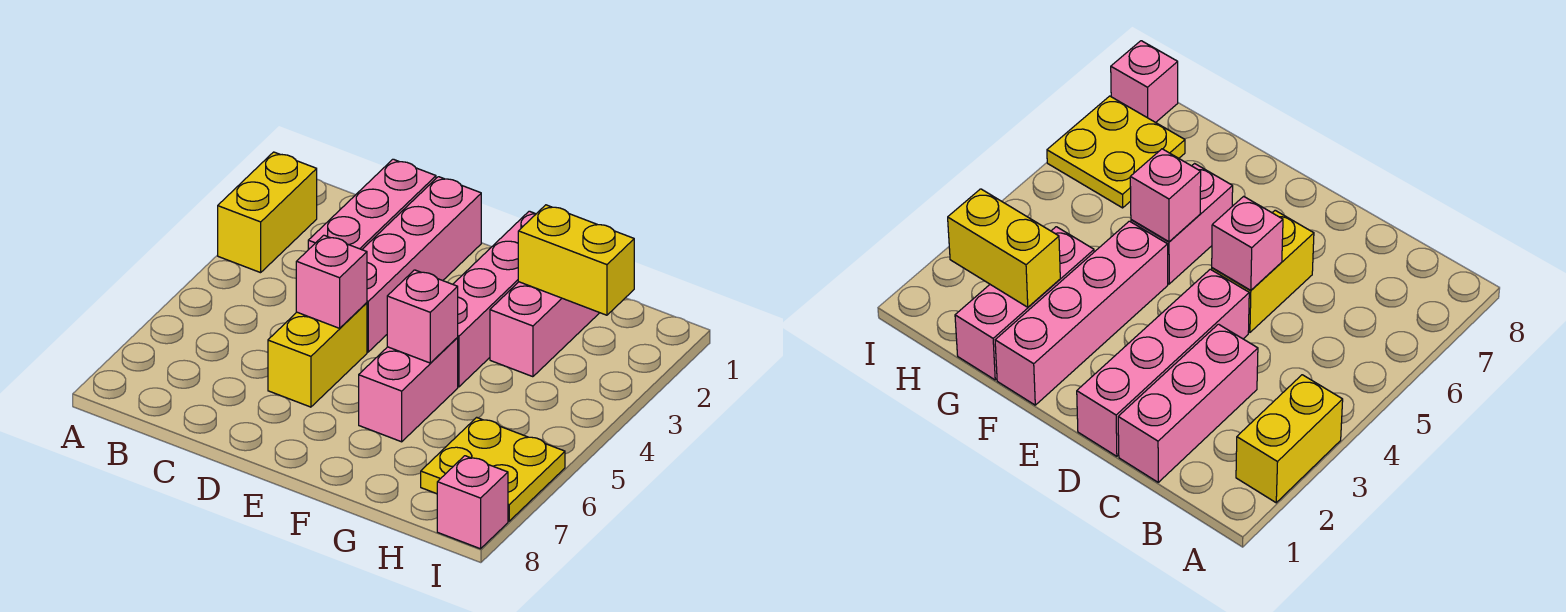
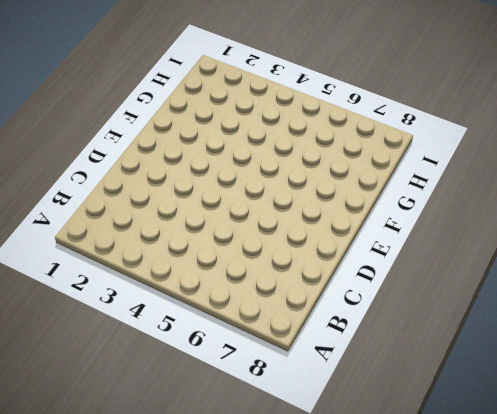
none -> yellow 1x2 brick [218,152,317,273]
none -> pink 1x3 brick [308,159,436,250]
none -> pink 1x4 brick [362,177,481,352]

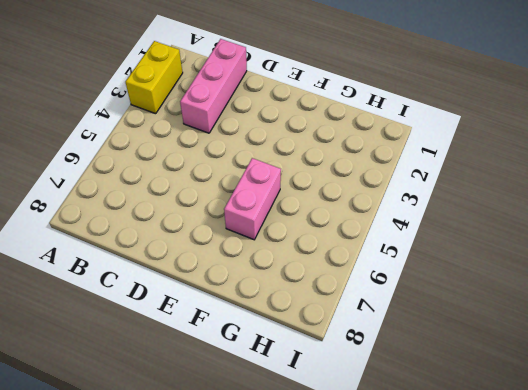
none -> pink 1x4 brick [362,177,481,352]
none -> yellow 1x2 brick [268,303,367,407]
none -> pink 1x4 brick [453,211,536,387]

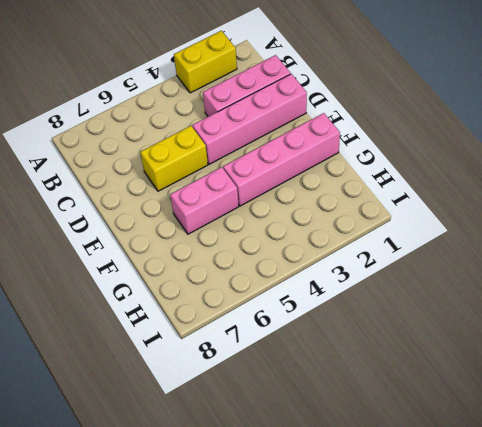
none -> pink 1x3 brick [490,282,599,377]
none -> yellow 2x2 plate [421,417,565,521]
none -> pink 1x1 brick [437,456,508,549]

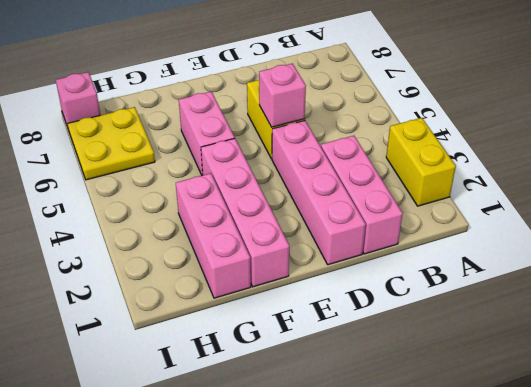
none -> pink 1x1 brick [387,270,458,363]
none -> yellow 1x2 brick [518,205,634,315]

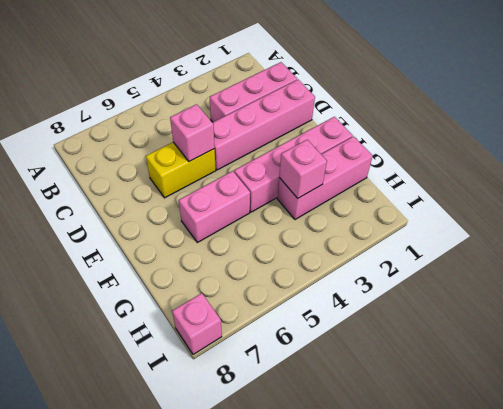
pink 1x1 brick [279,140,327,198] -> pink 1x1 brick moved to [387,270,458,363]
none -> yellow 1x2 brick [218,152,317,273]
none -> yellow 2x2 plate [421,417,565,521]
none -> yellow 1x2 brick [518,205,634,315]

